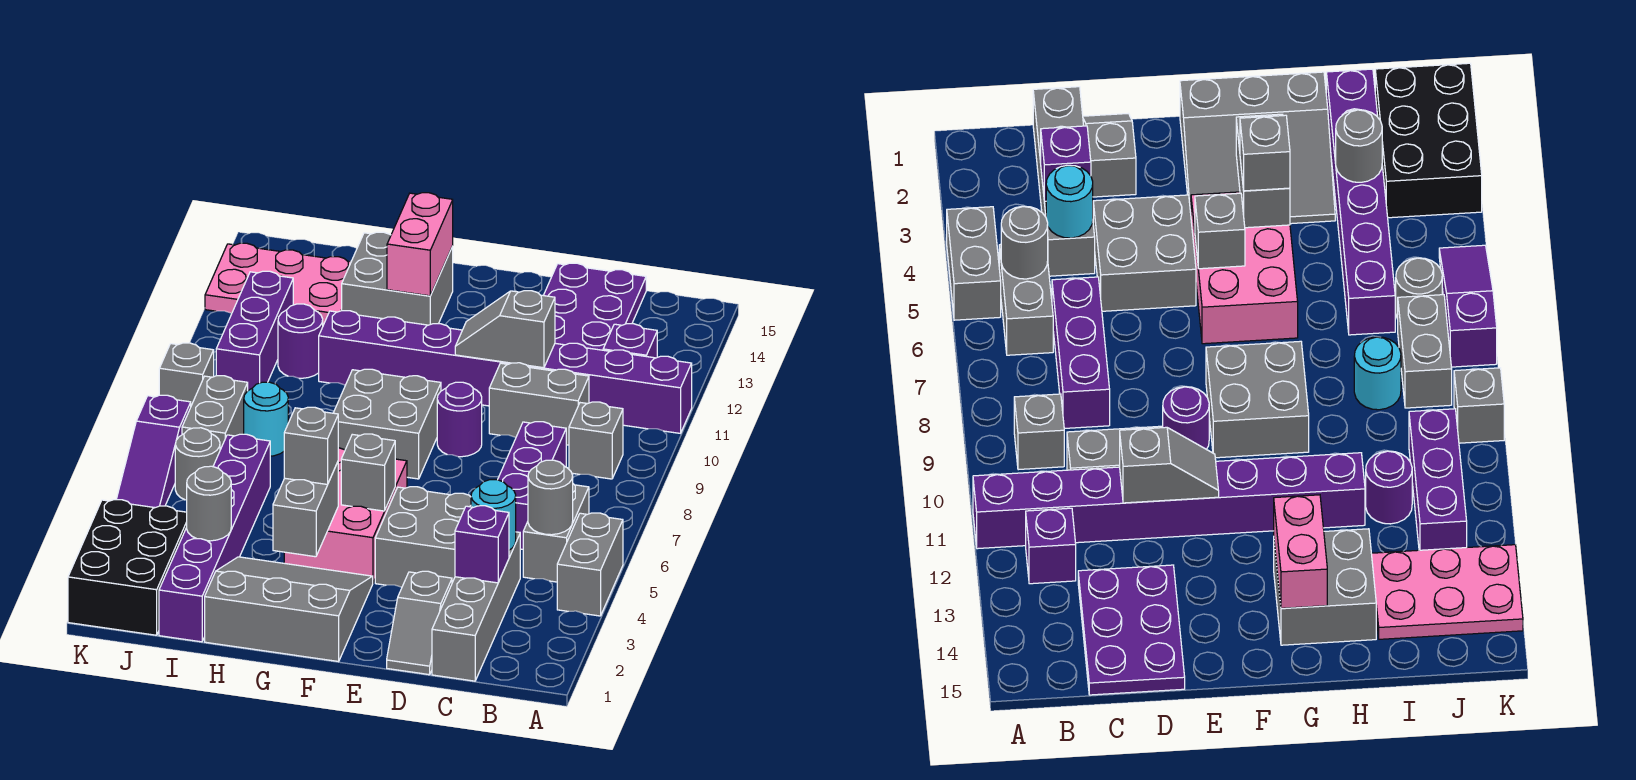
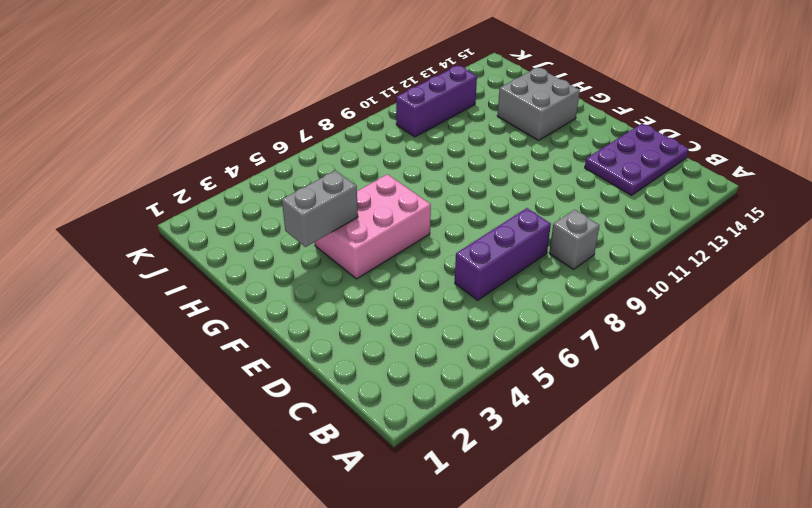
none -> grey 1x2 brick [557,513,623,616]
none -> purple 1x8 brick [319,311,692,433]
none -> grey 1x2 brick [523,484,589,582]
none -> purple 1x1 brick [603,324,657,358]

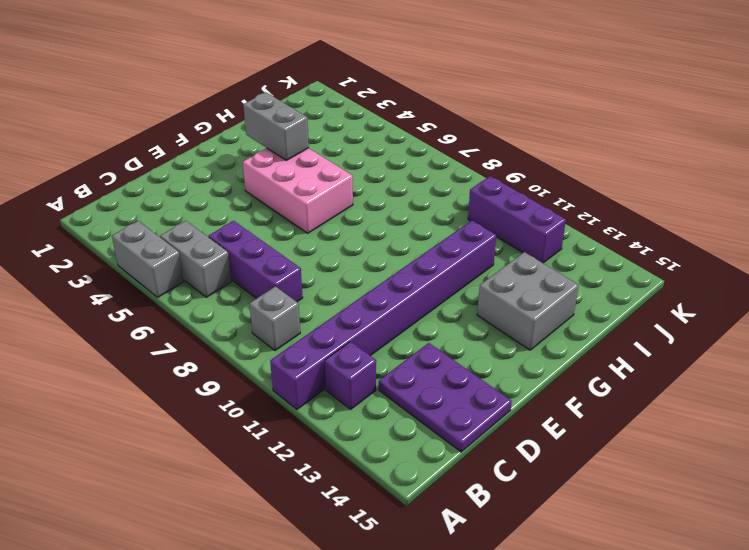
none -> grey 1x4 brick [432,532,520,681]
none -> grey 1x2 brick [489,363,589,445]
none -> grey 1x2 slope [387,571,452,675]
none -> grey 2x2 brick [375,487,471,587]

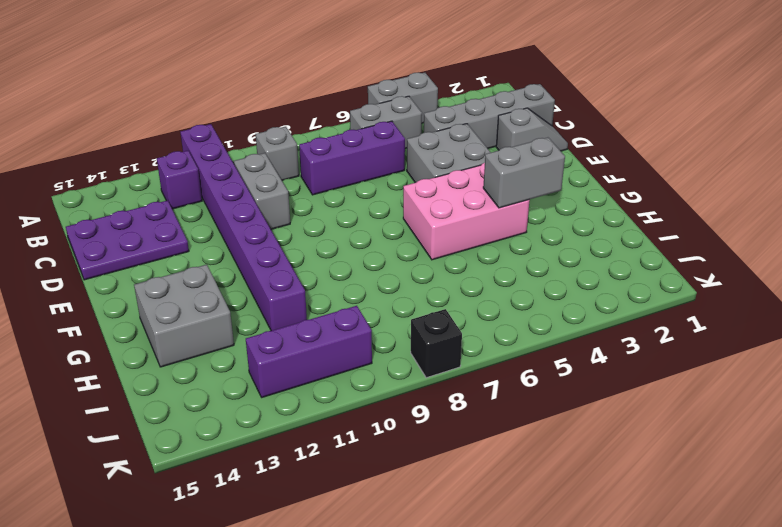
black 1x1 brick [411,309,462,378] -> none
none -> purple 1x1 round brick [437,382,482,457]
none -> grey 3x3 slope [205,557,373,662]
none -> grey 2x2 brick [334,369,441,479]
none -> purple 1x6 brick [159,434,270,642]

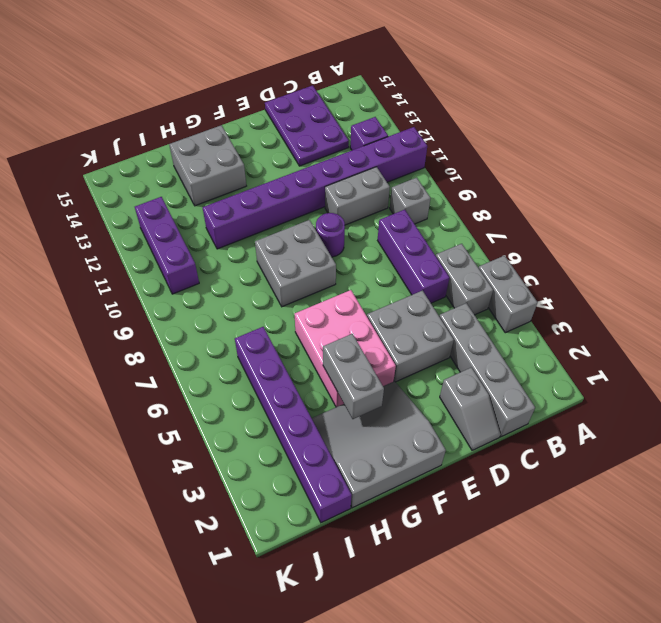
none -> cyan 1x1 round brick [244,382,288,456]
none -> purple 1x1 round brick [278,304,323,378]
none -> pink 2x3 plate [205,243,351,325]
none -> black 2x3 brick [68,500,187,635]

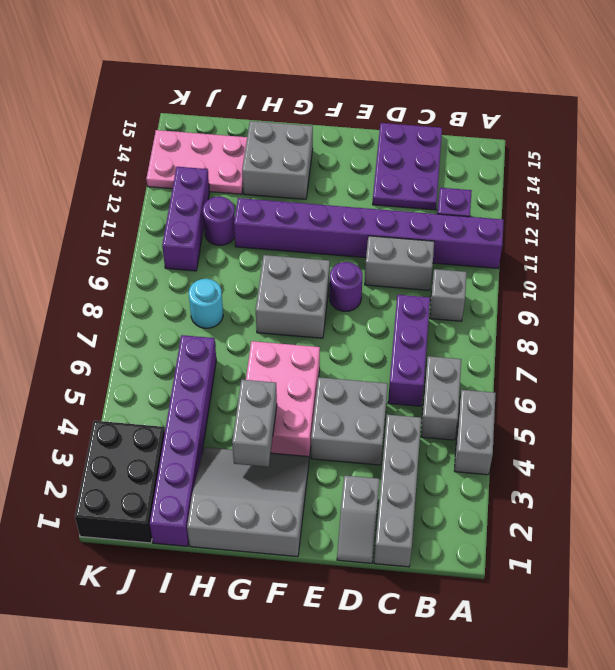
none -> grey 1x1 round brick [175,428,220,500]
none -> grey 1x2 brick [182,376,248,450]
none -> purple 1x3 slope [116,395,191,508]
none -> grey 1x1 brick [159,343,214,406]

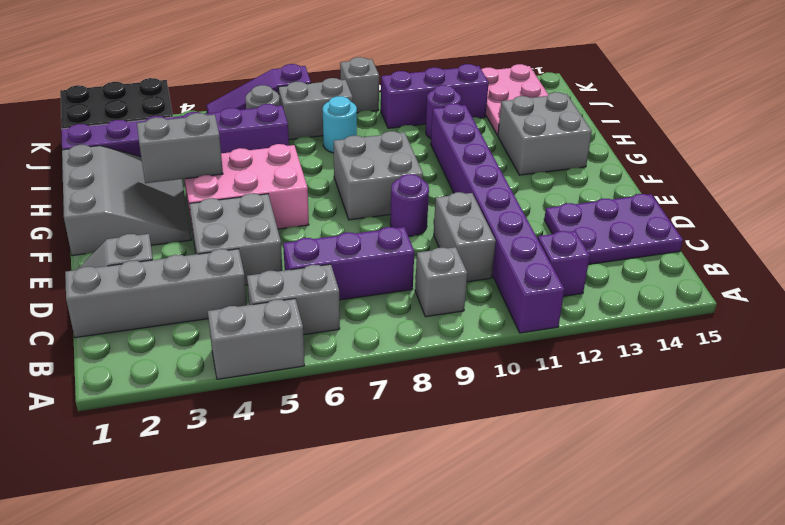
none -> grey 1x1 round brick [528,460,573,535]
none -> purple 1x1 brick [455,506,509,583]
none -> cyan 1x1 round brick [471,480,516,550]
none -> grey 1x2 slope [455,291,555,368]

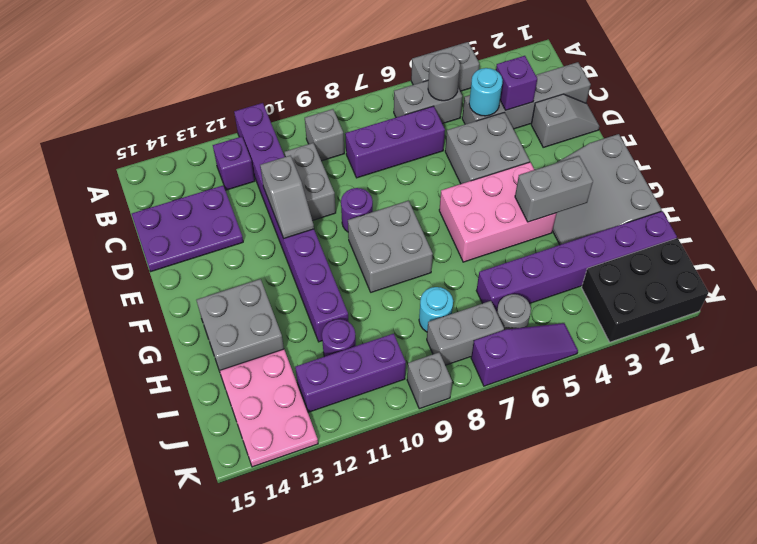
none -> grey 1x1 brick [341,434,395,511]
none -> pink 1x2 brick [387,193,453,296]
none -> grey 1x1 round brick [187,466,231,541]
none -> grey 1x1 brick [284,407,338,484]

